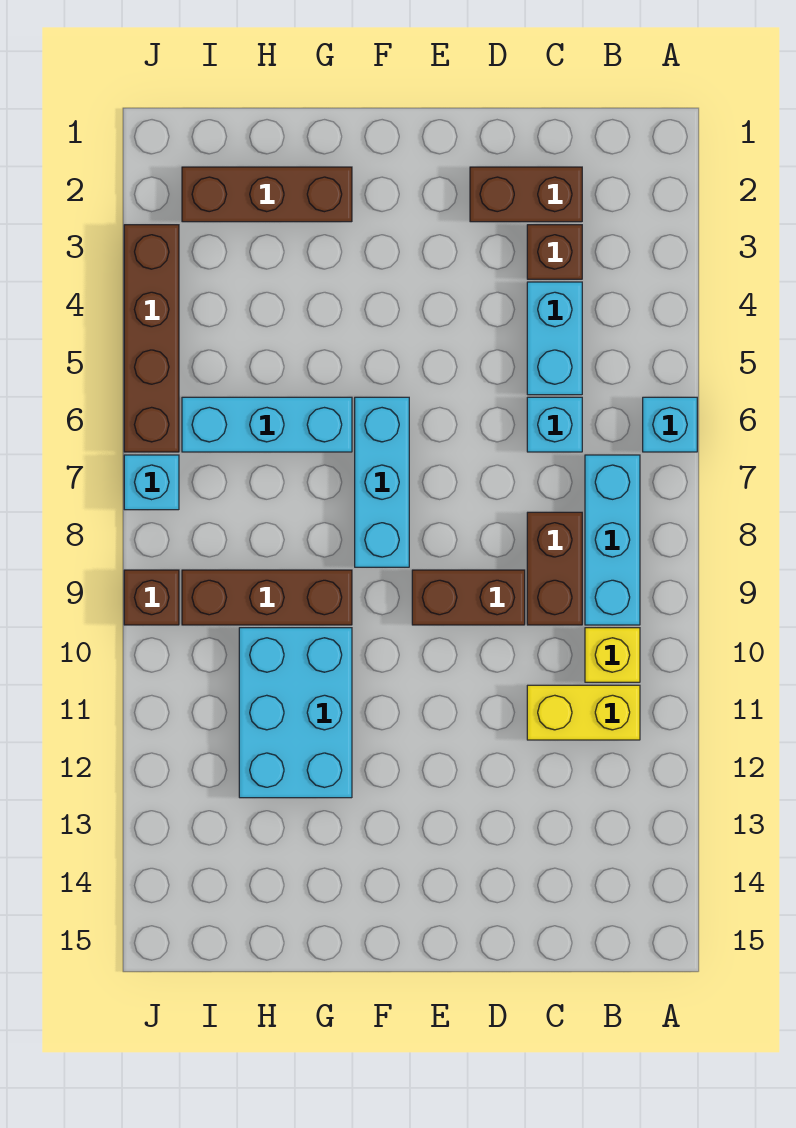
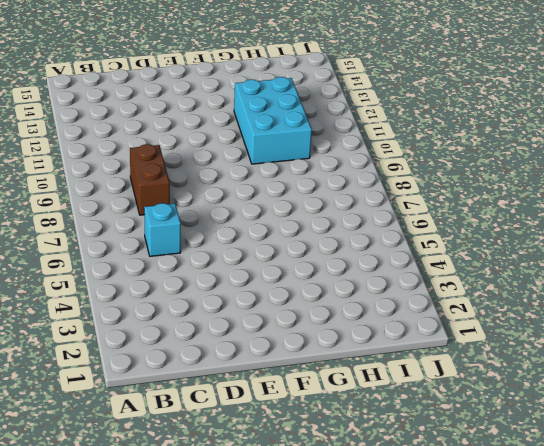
none -> cyan 1x1 brick [643,397,697,452]
none -> cyan 1x3 brick [585,455,640,625]
none -> yellow 1x1 brick [585,628,640,682]

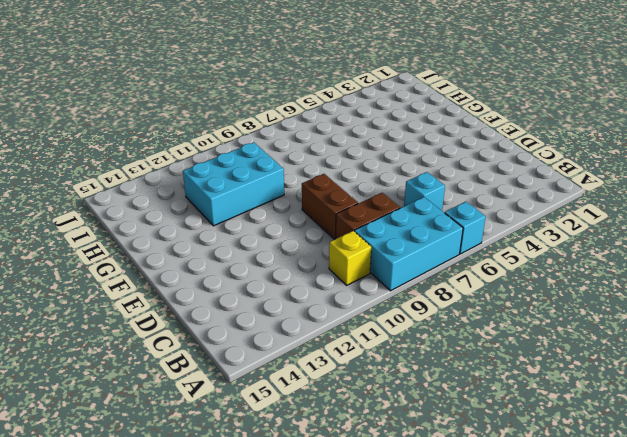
cyan 2x3 brick [354,197,463,291] -> cyan 1x3 brick [585,455,640,625]
none -> yellow 1x2 brick [527,685,640,740]
none -> brown 1x2 brick [470,167,582,222]
none -> brown 1x1 brick [527,225,582,279]

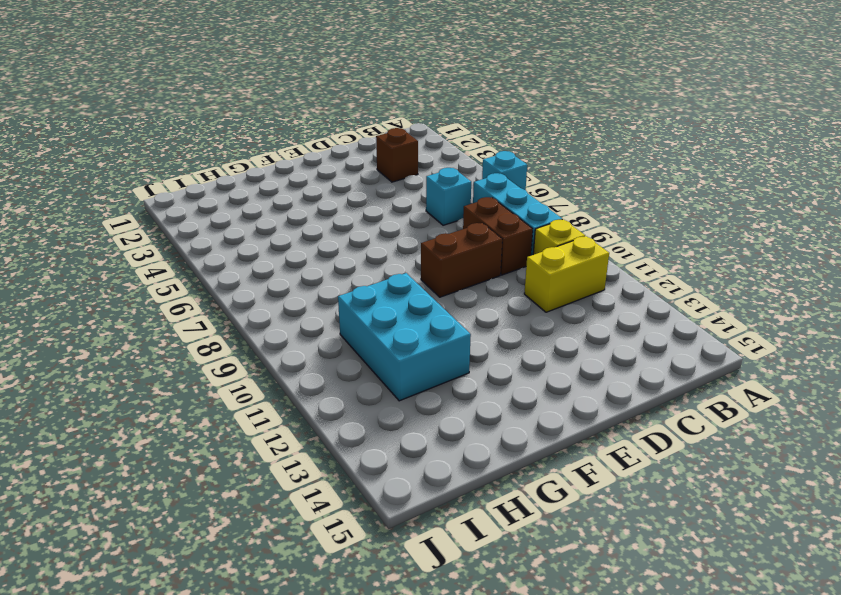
none -> brown 1x2 brick [470,167,582,222]
none -> cyan 1x2 brick [527,282,582,395]
none -> cyan 1x3 brick [355,397,409,567]

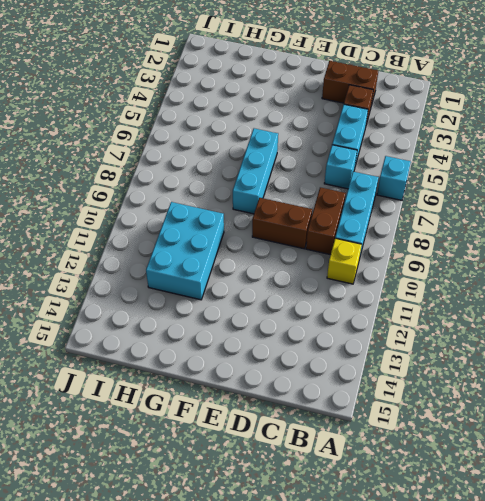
none -> yellow 1x2 brick [527,685,640,740]
none -> brown 1x3 brick [182,167,352,222]
none -> cyan 1x3 brick [182,397,352,452]

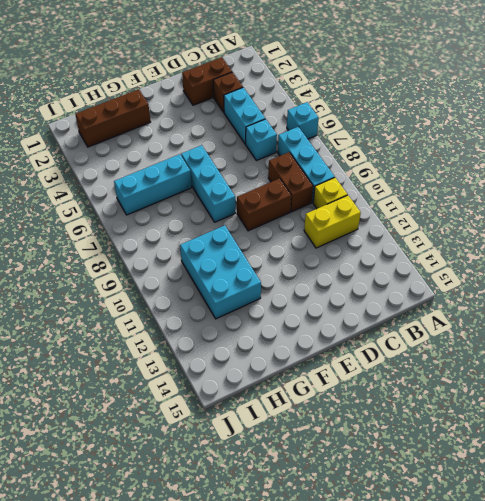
none -> brown 1x3 brick [182,570,352,625]
none -> brown 1x4 brick [124,225,179,452]
none -> cyan 1x1 brick [124,455,179,510]

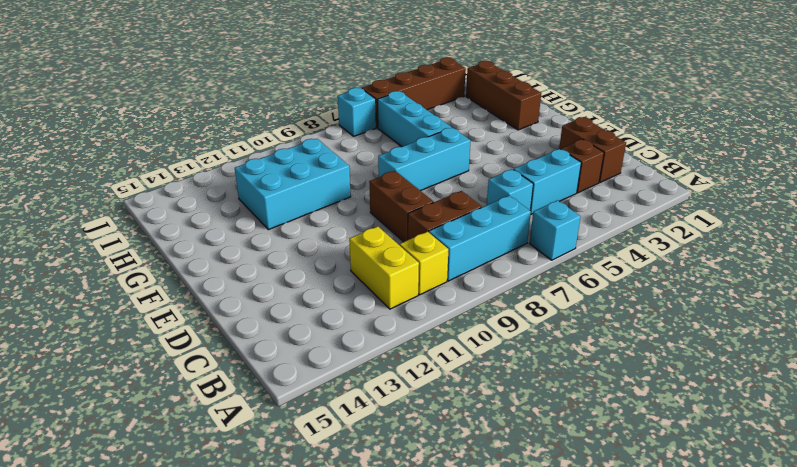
none -> brown 1x3 brick [182,570,352,625]
none -> brown 1x1 brick [124,570,179,625]

